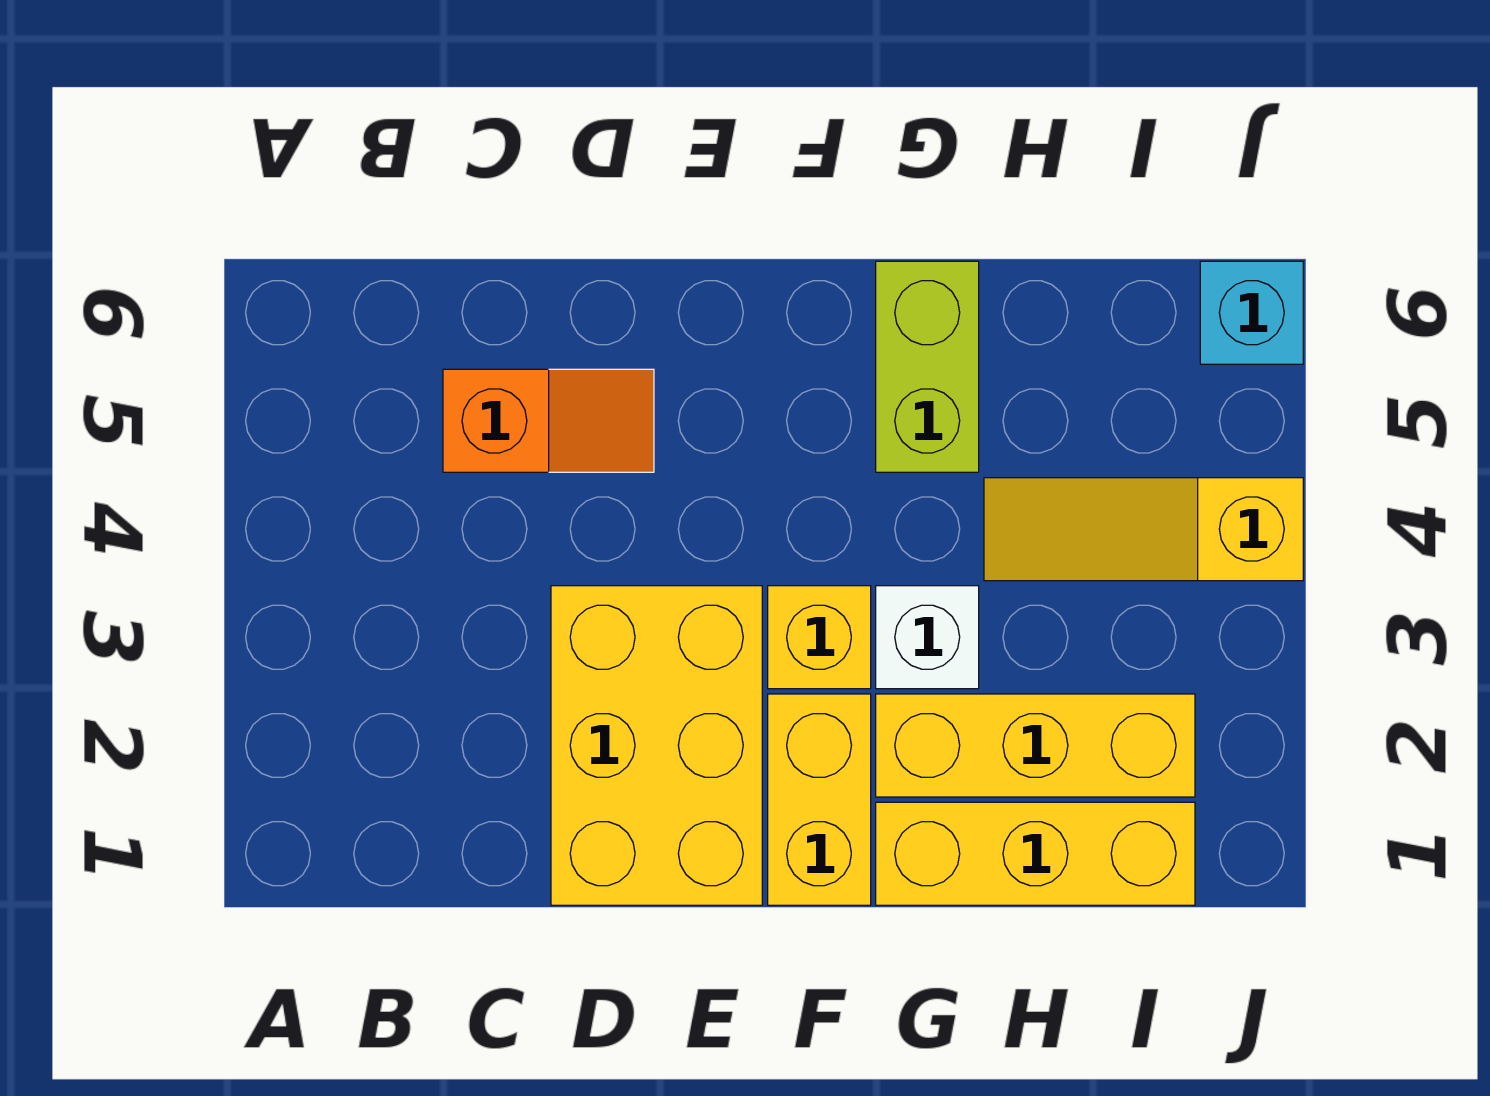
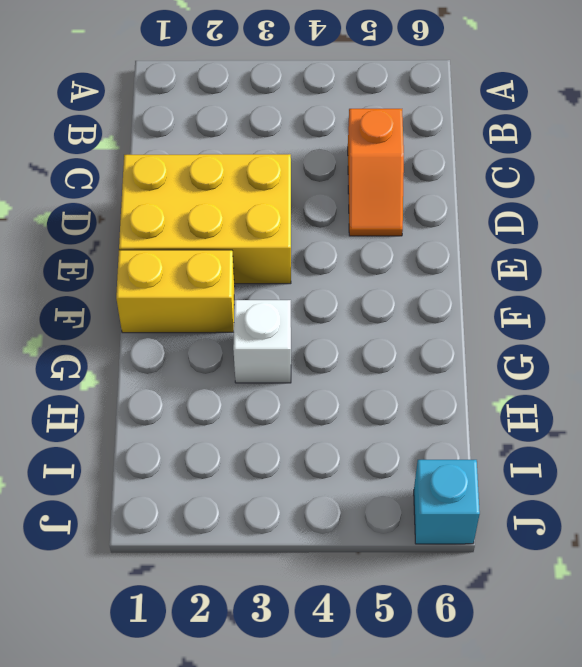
none -> yellow 1x1 brick [768,586,871,689]
none -> yellow 1x3 brick [876,802,1195,905]

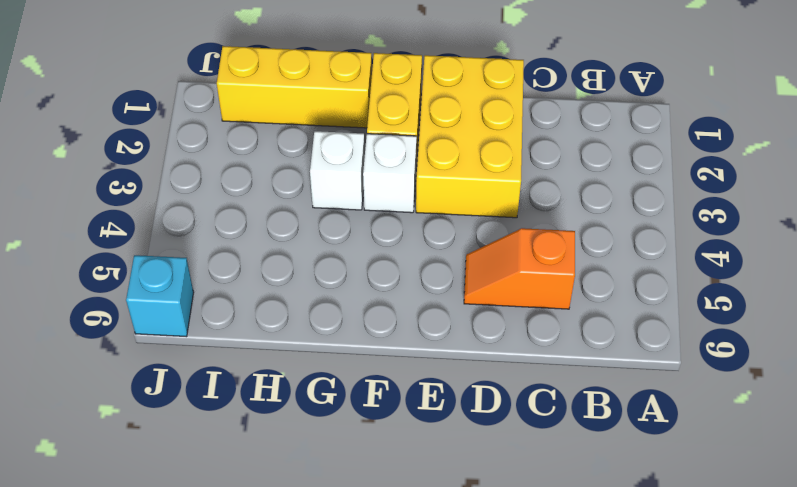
white 1x1 brick [363,134,417,213] -> yellow 1x1 brick [768,586,871,689]
none -> yellow 1x3 brick [876,694,1195,797]
none -> lime 1x2 brick [876,261,979,472]

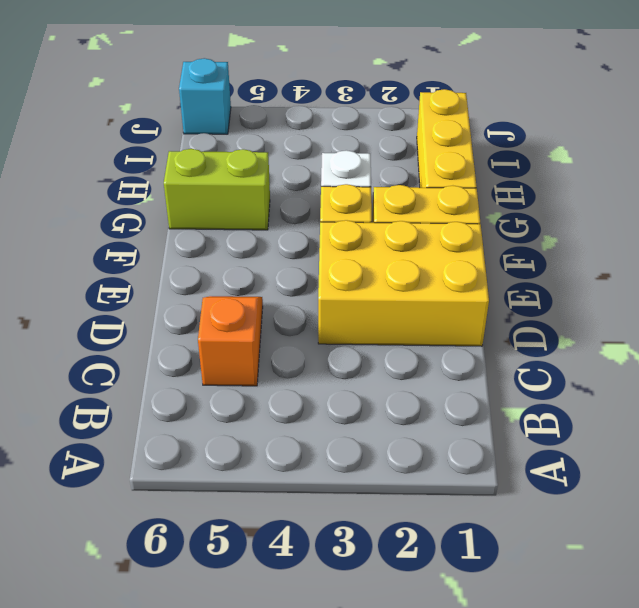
none -> yellow 1x3 brick [876,694,1195,797]
none -> yellow 1x3 slope [984,478,1303,581]

